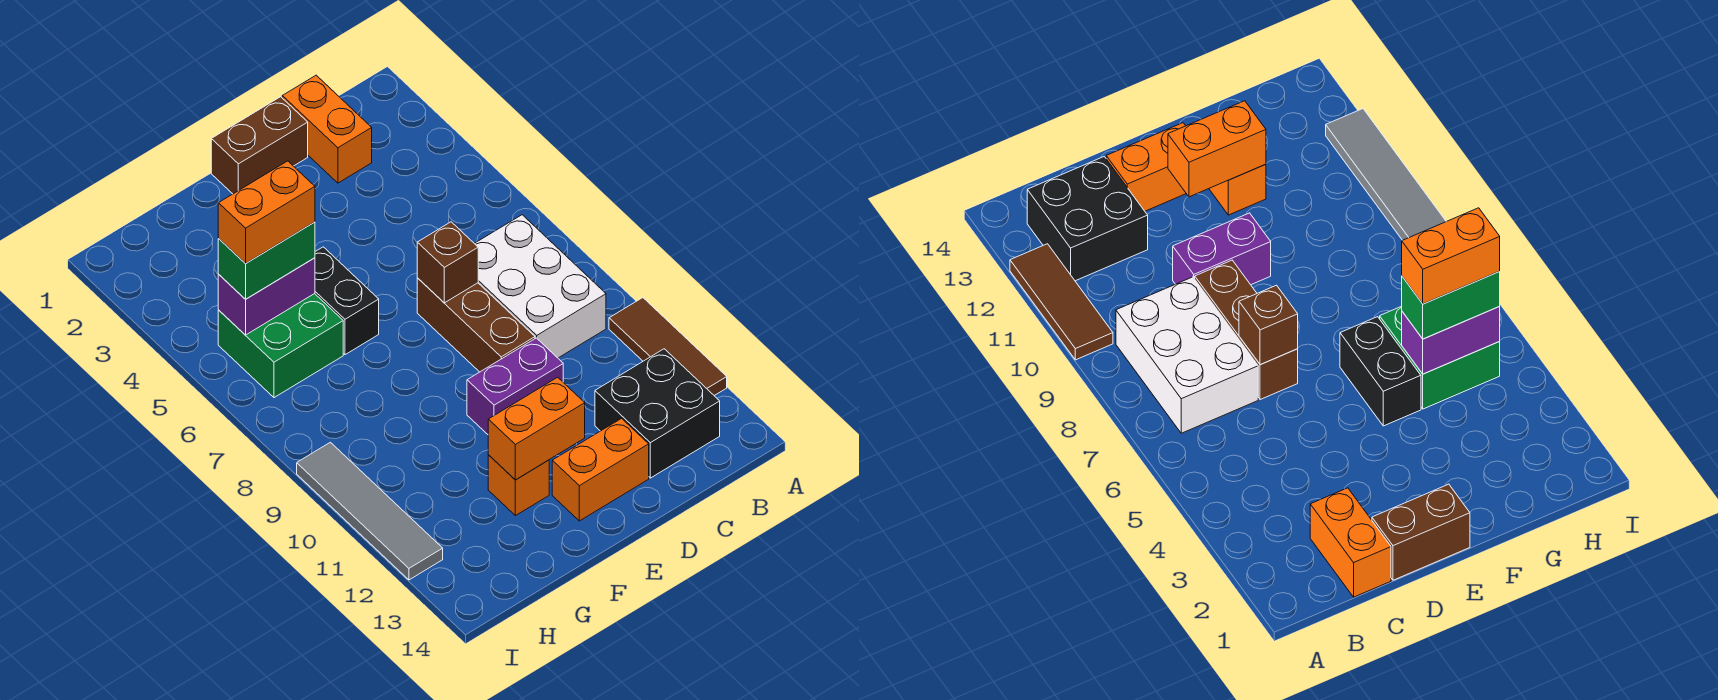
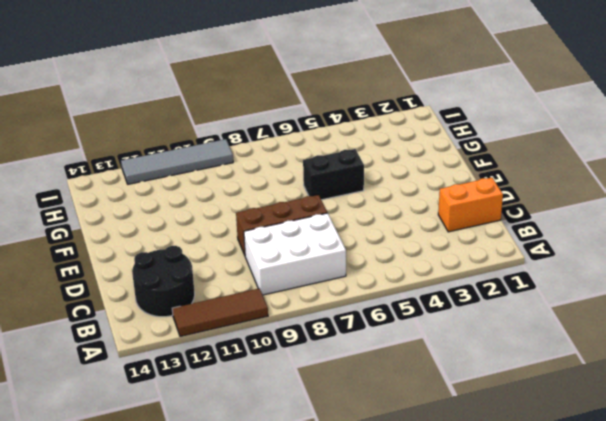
black 2x2 round brick [132,246,195,317] -> black 2x2 brick [595,349,720,478]
none -> brown 1x2 brick [211,97,308,194]
none -> purple 1x2 brick [467,338,563,434]
none -> orange 1x2 brick [552,419,649,521]

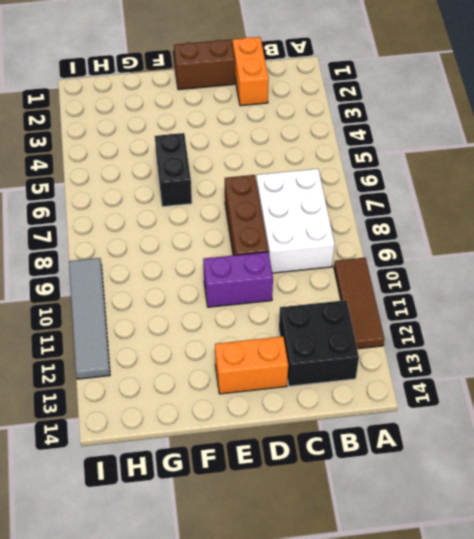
none -> orange 1x1 brick [488,455,549,516]
none -> green 2x2 brick [218,294,343,398]
none -> brown 1x1 brick [417,222,478,303]

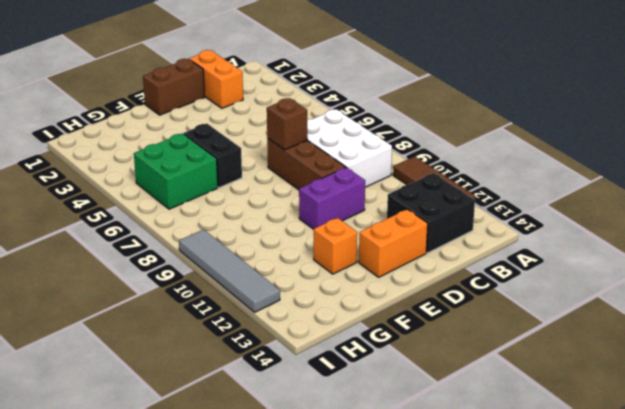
none -> orange 1x2 brick [488,377,585,480]
none -> purple 1x2 brick [218,258,315,335]
none -> green 1x2 brick [218,222,315,299]

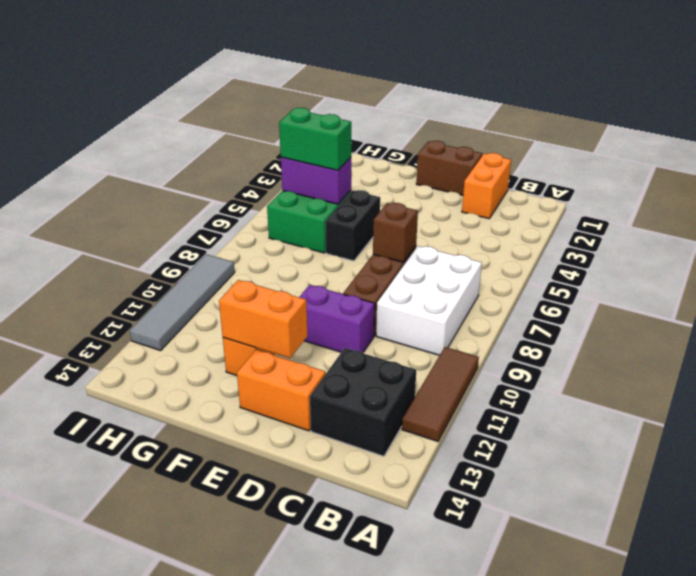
none -> orange 1x2 brick [218,161,315,263]

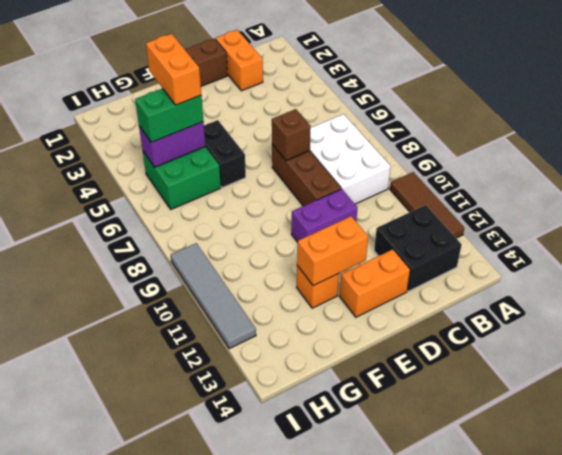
orange 1x2 brick [146,34,201,105] -> orange 1x2 brick turned to [218,161,315,263]

